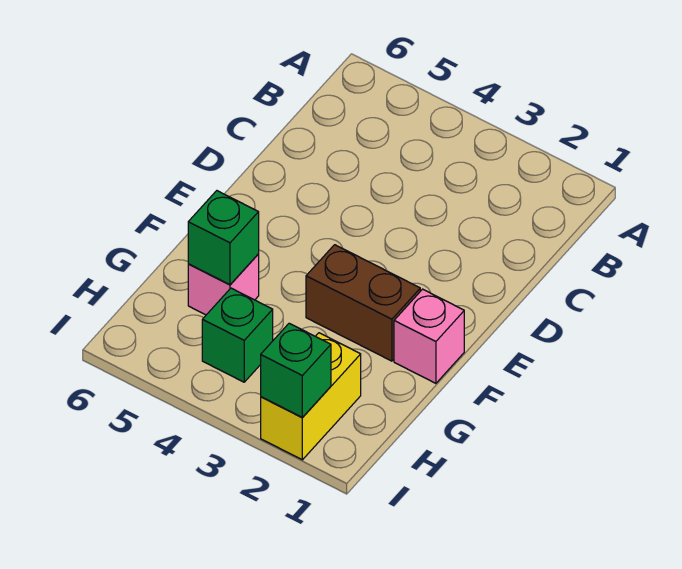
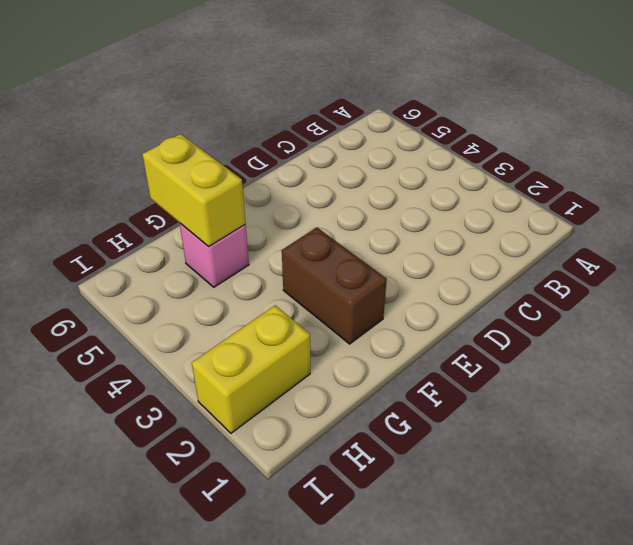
yellow 1x2 brick [142,134,246,247] -> green 1x1 brick [188,191,259,285]
none -> pink 1x1 brick [394,289,464,383]
none -> green 1x1 brick [202,288,273,382]

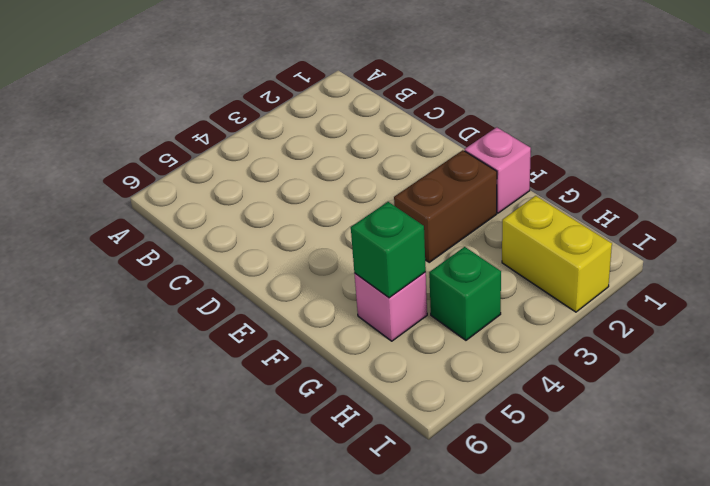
none -> green 1x1 brick [261,323,331,417]

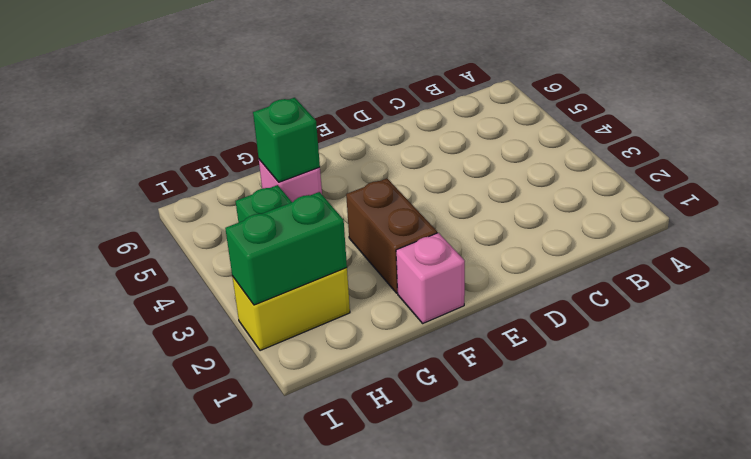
green 1x2 brick [225,192,347,305] -> green 1x1 brick [261,323,331,417]

